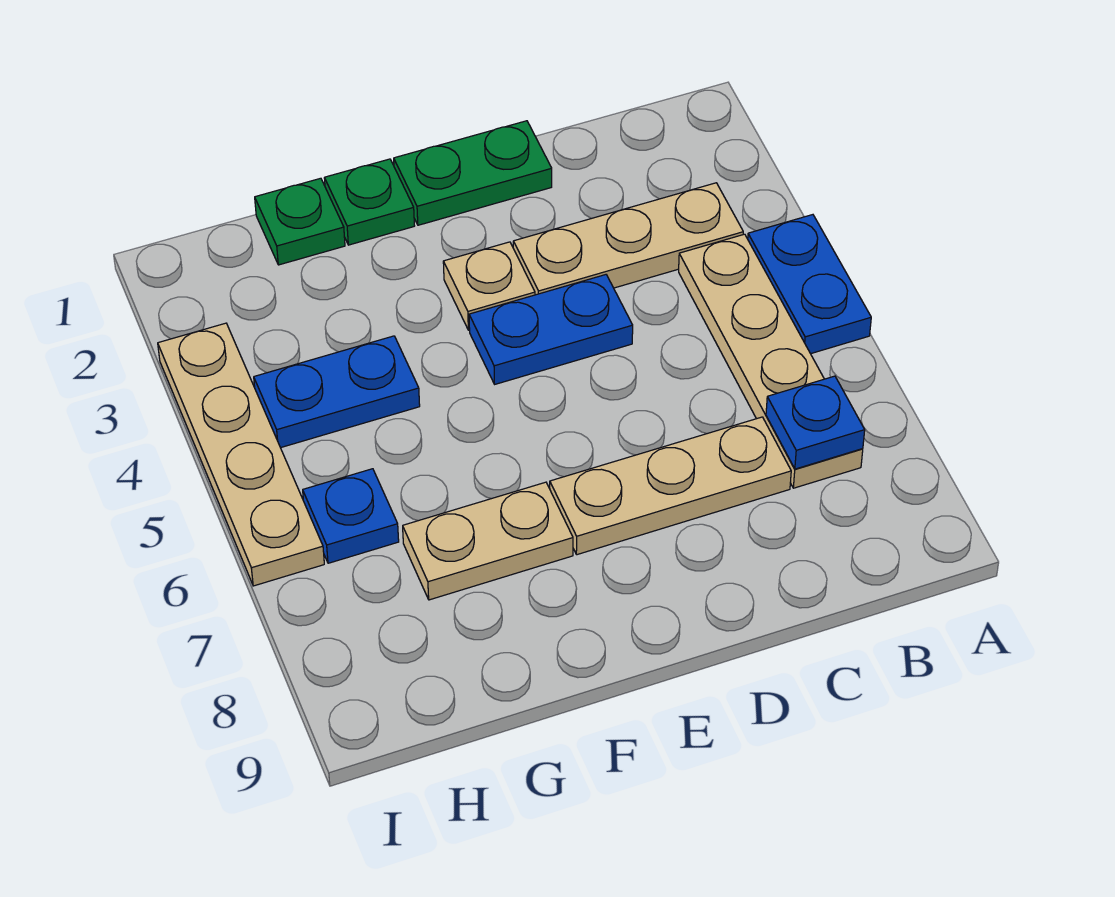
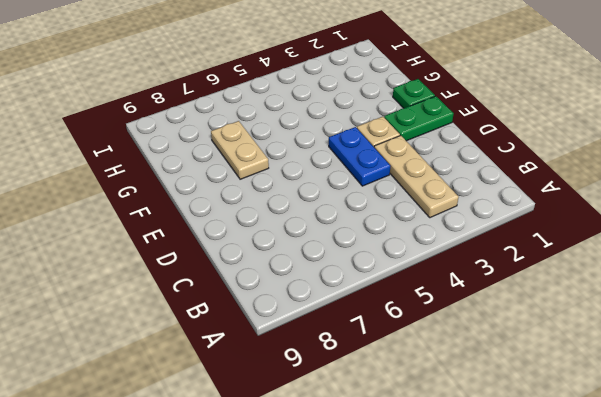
green 1x2 plate [384,96,454,141] -> green 1x2 plate turned to [394,121,552,225]
none -> blue 1x2 plate [748,215,871,354]
none -> tan 1x4 plate [679,234,863,488]
none -> tan 1x3 plate [550,417,791,555]

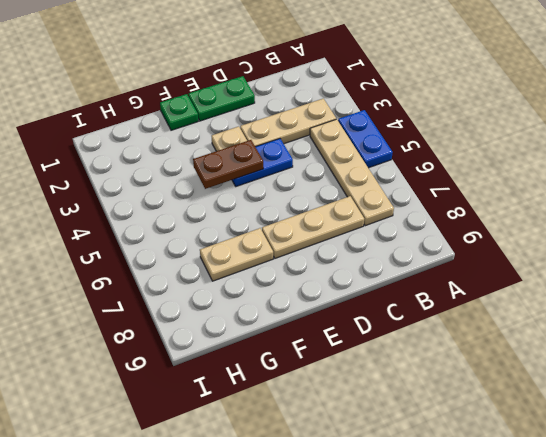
brown 1x2 plate [193,140,263,189] -> none
none -> green 1x1 plate [255,178,345,265]
none -> blue 1x2 plate [254,336,420,448]
none -> blue 1x1 plate [303,469,399,563]

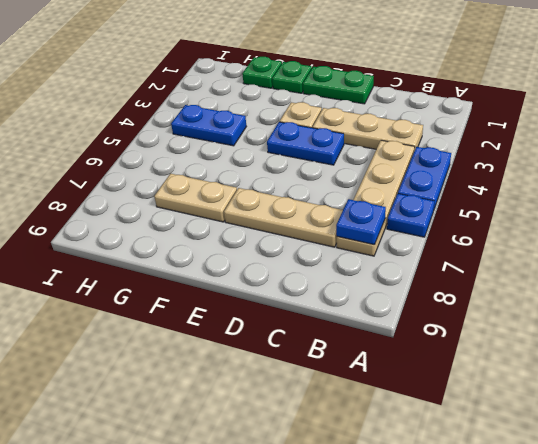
blue 1x1 plate [387,194,434,237] -> blue 1x1 plate moved to [303,469,399,563]
none -> tan 1x4 plate [158,323,324,586]

